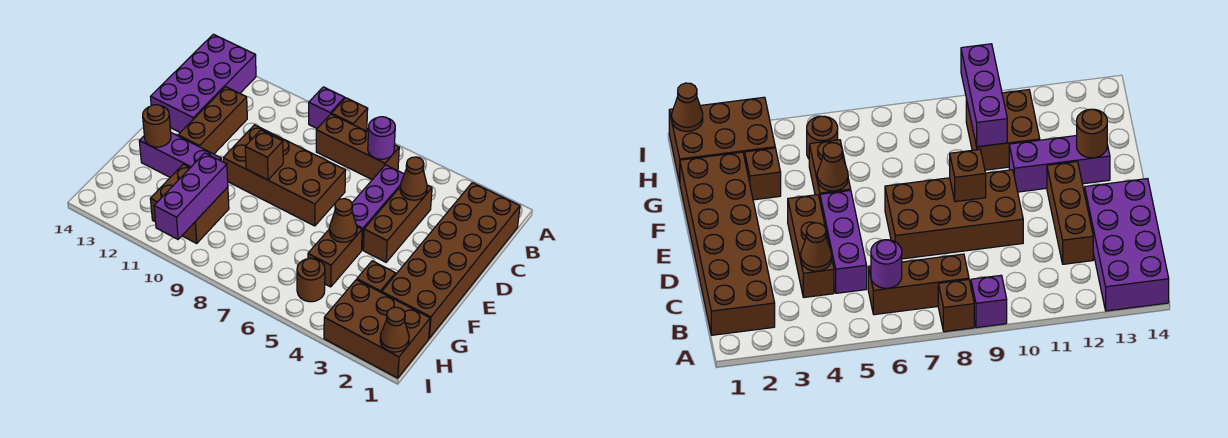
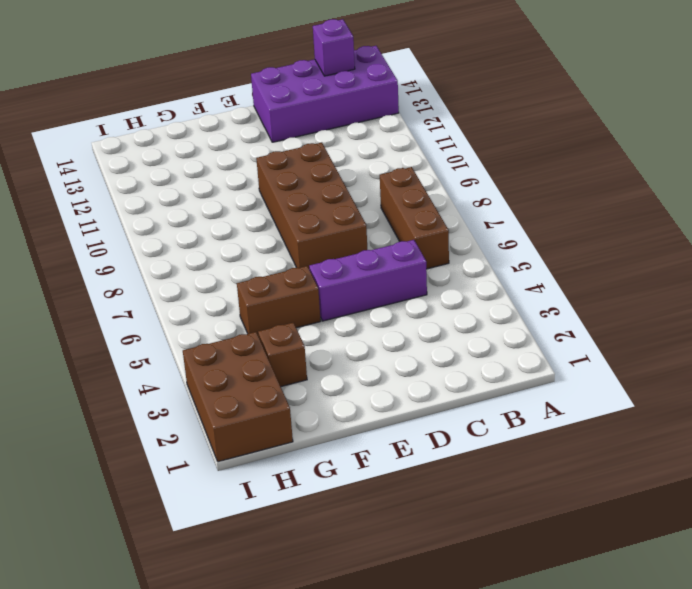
purple 1x1 brick [313,19,355,76] -> purple 1x1 brick moved to [309,87,345,128]
none -> brown 1x1 brick [332,98,368,131]
none -> brown 2x6 brick [382,183,520,338]
none -> brown 1x3 brick [363,185,432,262]

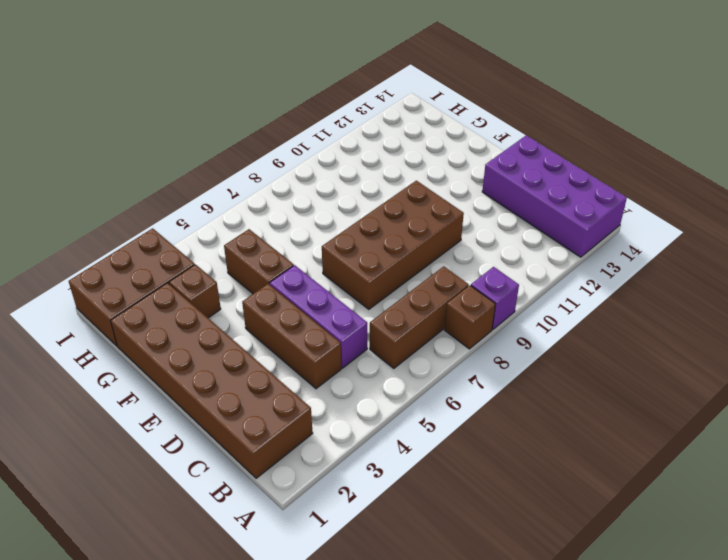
none -> brown 1x3 brick [178,87,247,154]
none -> purple 1x3 brick [139,133,221,177]
none -> brown 2x2 brick [150,164,229,243]

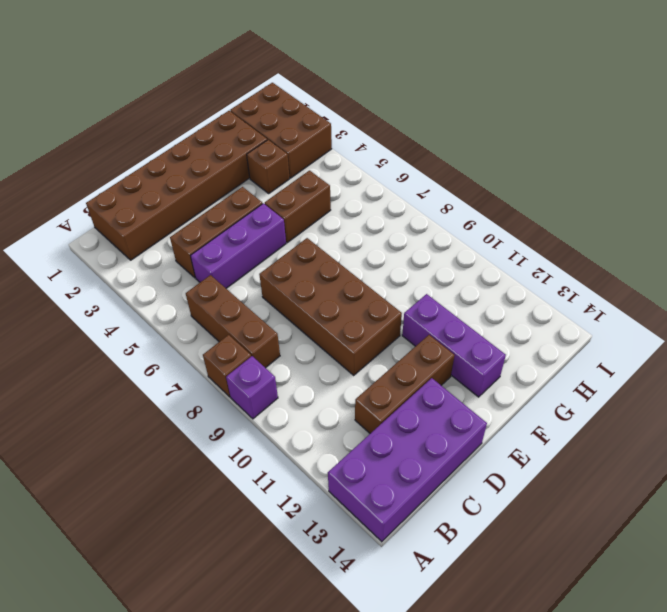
none -> brown 2x2 brick [150,164,229,243]
none -> brown 1x1 round brick [297,258,325,302]
none -> purple 1x1 round brick [368,117,395,159]

